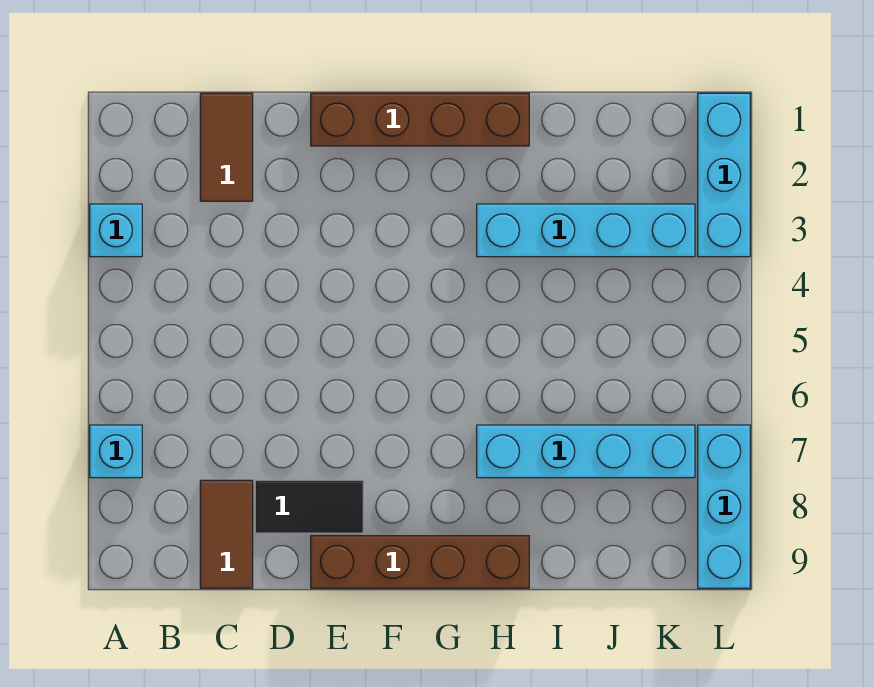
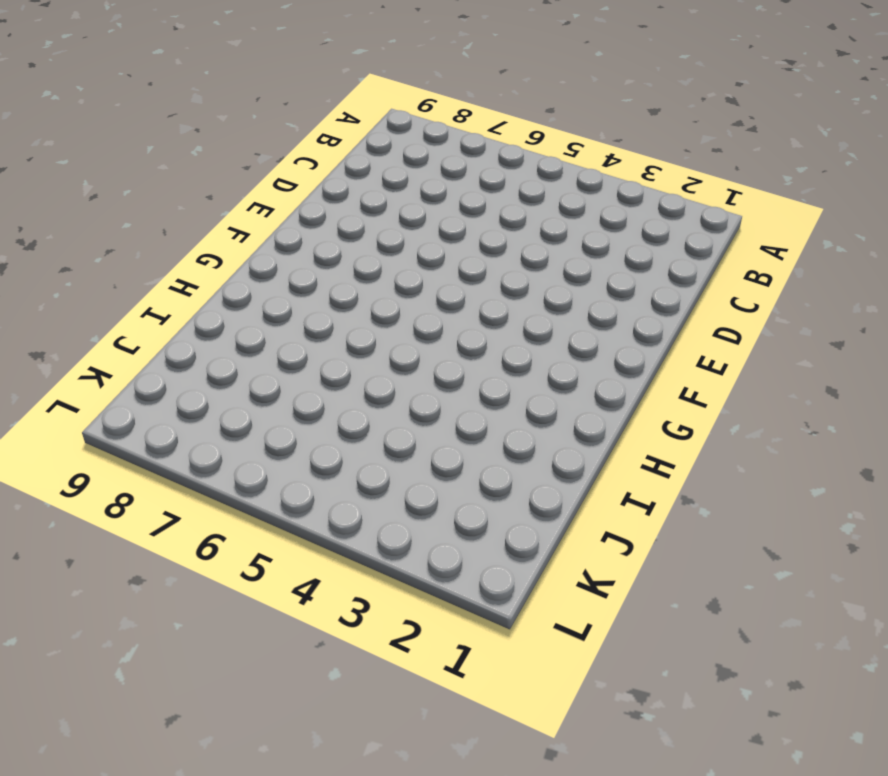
none -> cyan 1x1 brick [90,204,142,257]
none -> cyan 1x1 brick [90,425,142,478]

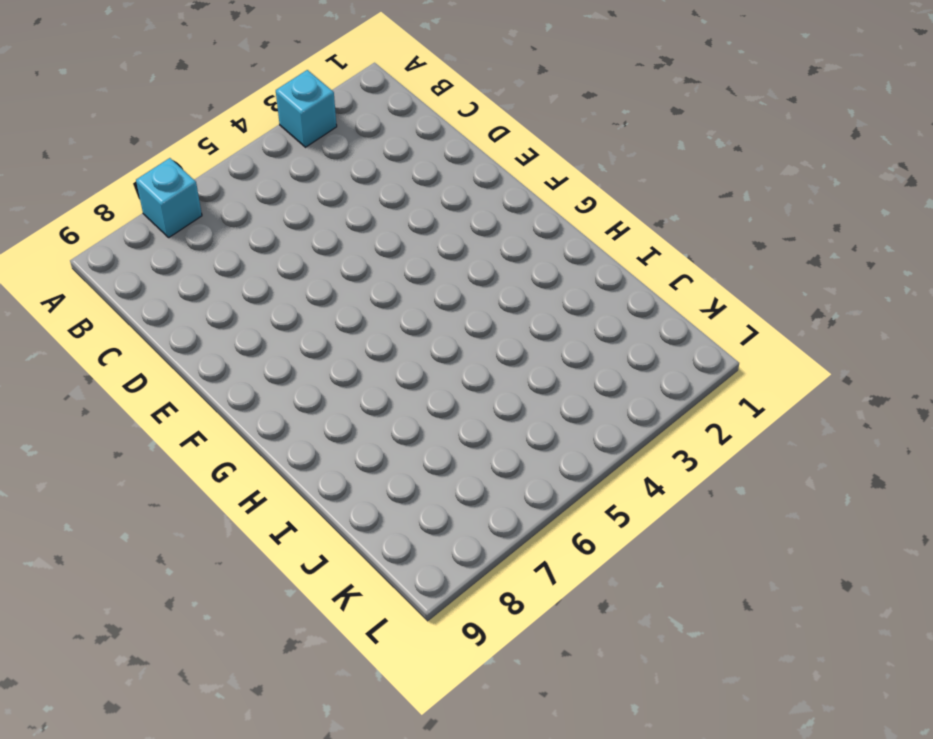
none -> brown 1x2 tile [200,93,253,201]
none -> brown 1x2 tile [200,480,253,588]

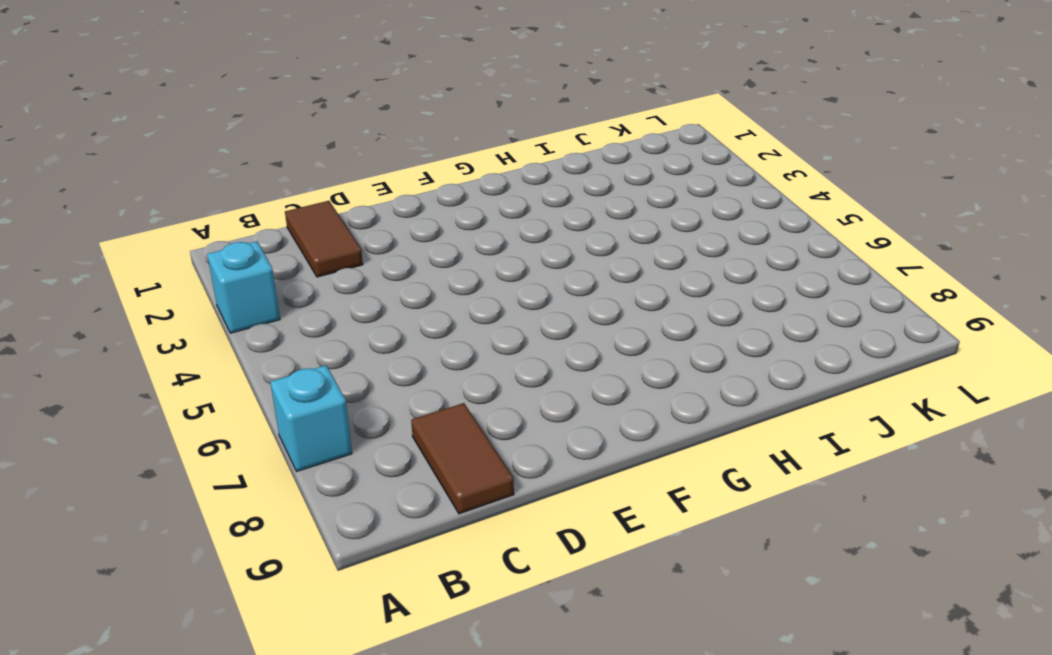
none -> black 1x2 tile [255,480,363,533]
none -> brown 1x4 brick [311,93,529,146]

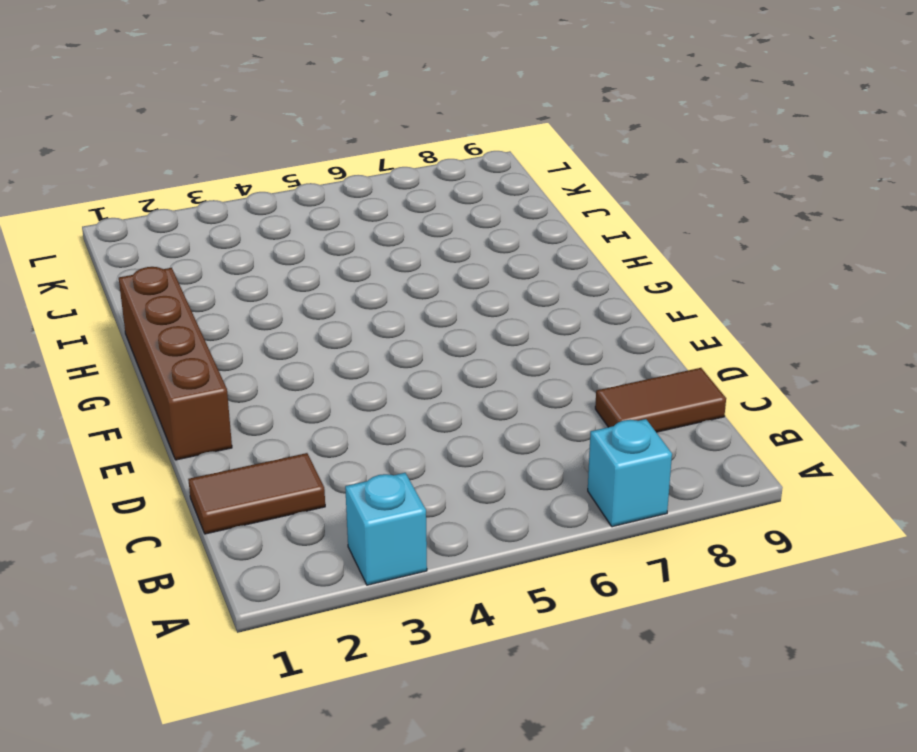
none -> black 1x2 tile [255,480,363,533]
none -> brown 1x4 brick [311,536,529,588]

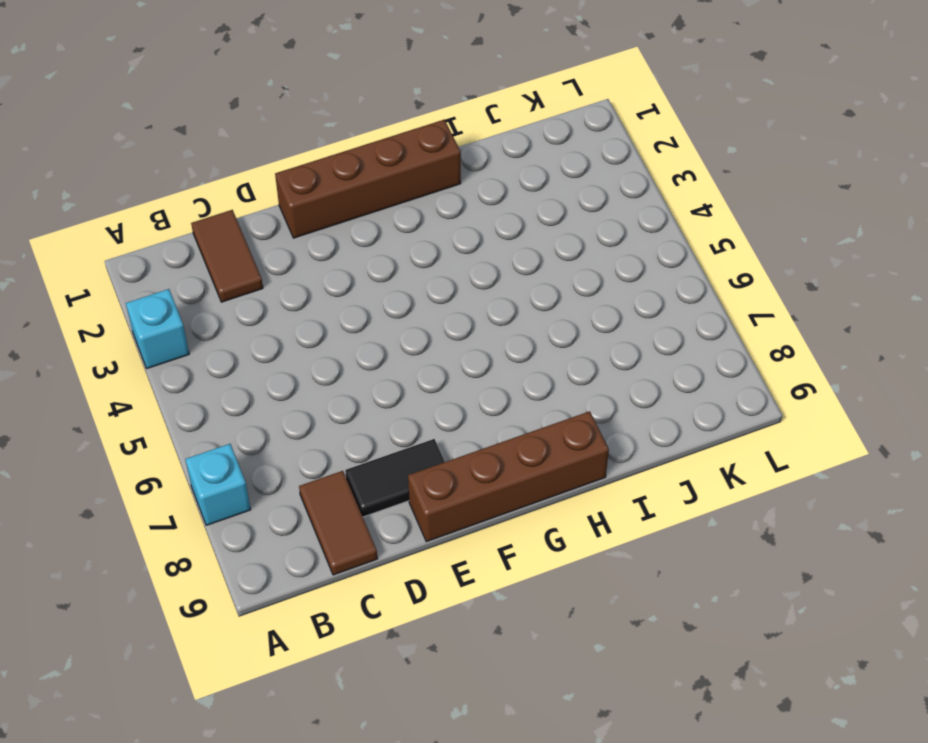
none -> cyan 1x4 brick [477,204,695,257]
none -> cyan 1x4 brick [477,425,695,478]

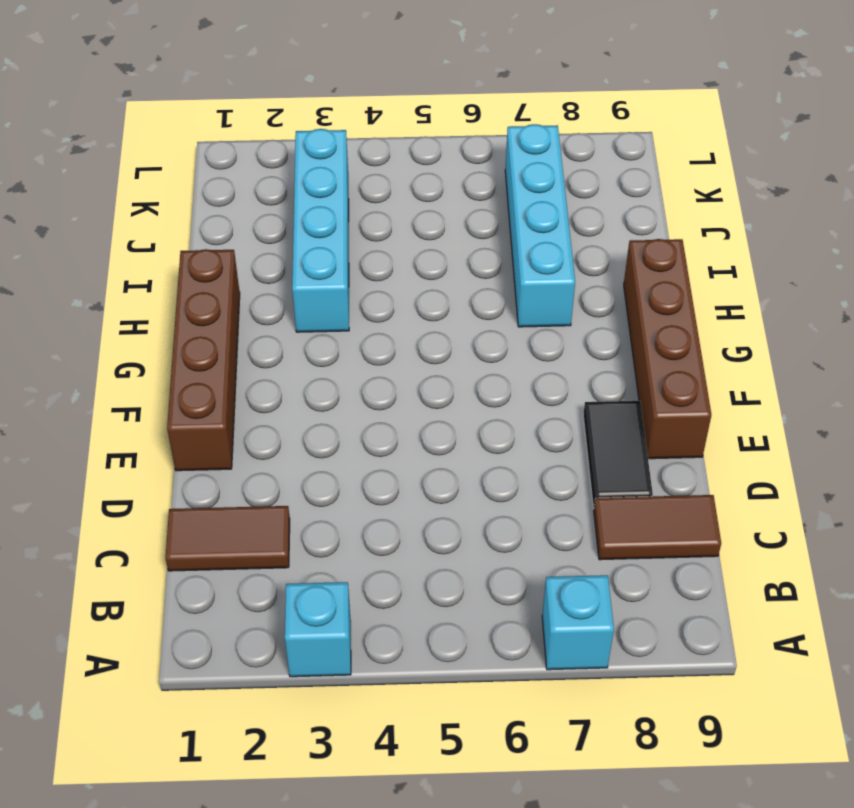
none -> cyan 1x3 brick [698,93,750,257]
none -> cyan 1x3 brick [698,425,750,588]

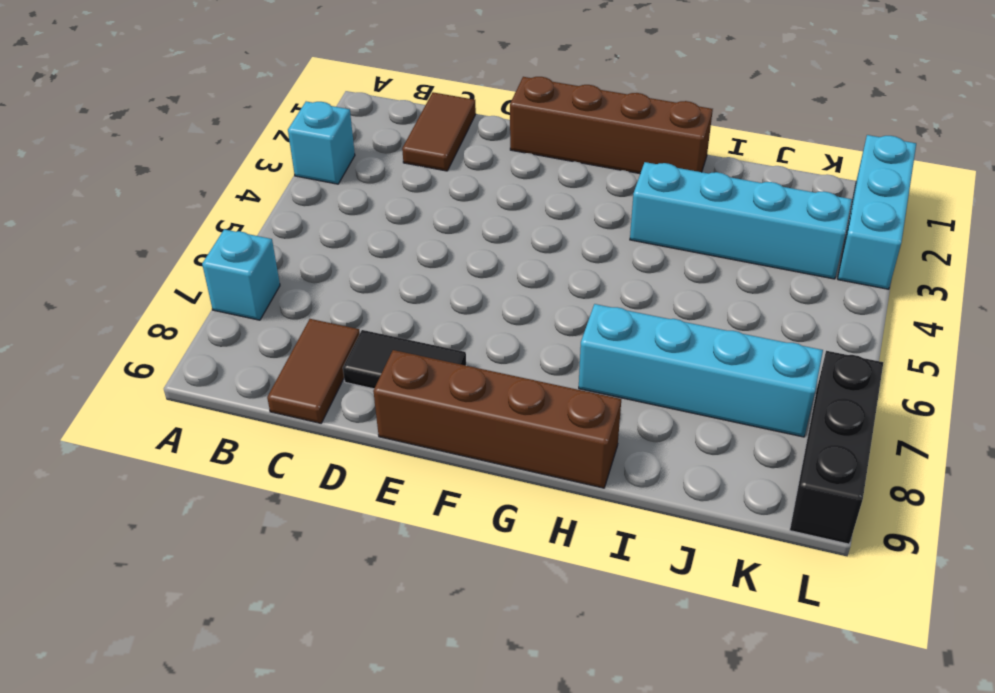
black 1x3 brick [790,351,883,544] -> cyan 1x3 brick [698,425,750,588]

